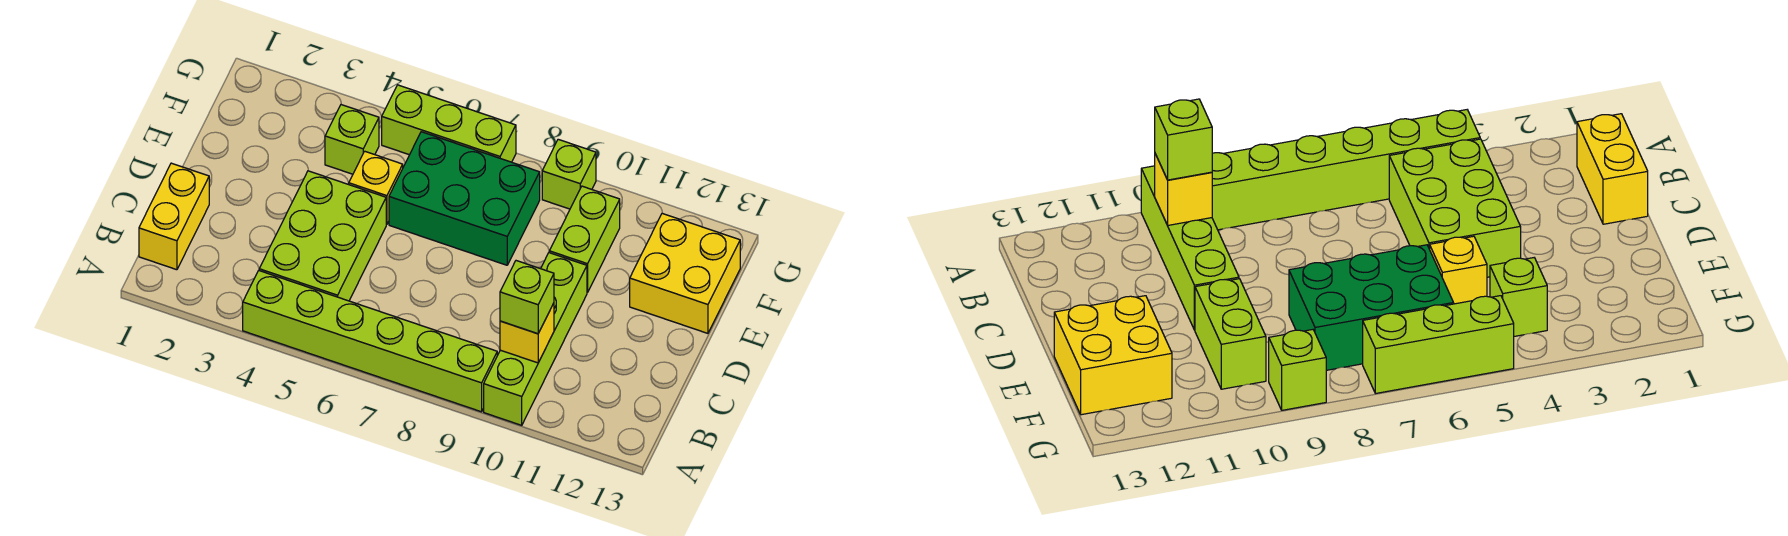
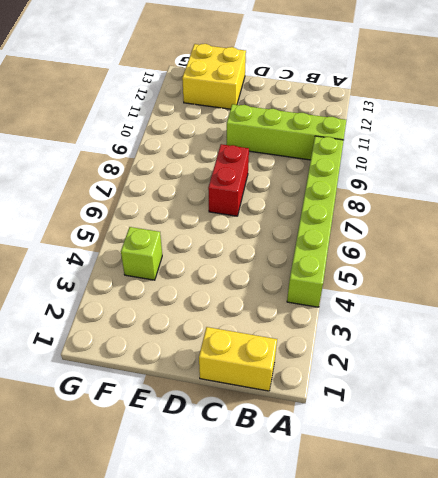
red 1x2 brick [208,144,249,216] -> none
none -> lime 2x3 brick [259,171,386,301]
none -> yellow 1x1 brick [349,151,403,225]
none -> green 2x3 brick [389,132,540,265]

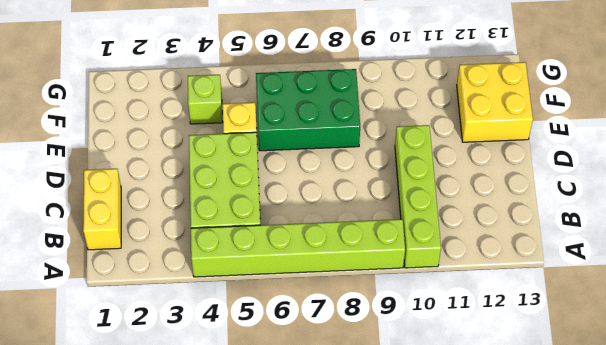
none -> lime 1x2 brick [549,186,620,293]
none -> lime 1x3 brick [382,85,516,162]
none -> lime 1x1 brick [542,139,596,209]

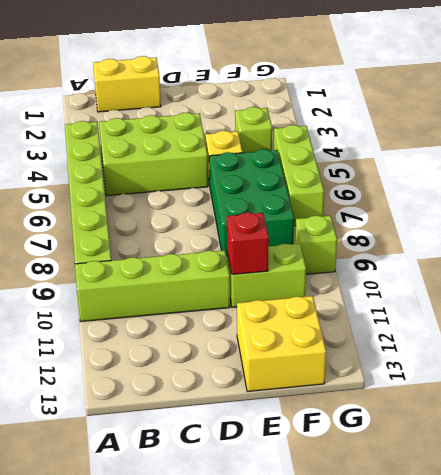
red 1x1 brick [227,213,269,274] -> none
none -> yellow 1x1 brick [500,303,554,363]
none -> lime 1x1 brick [500,261,554,334]

